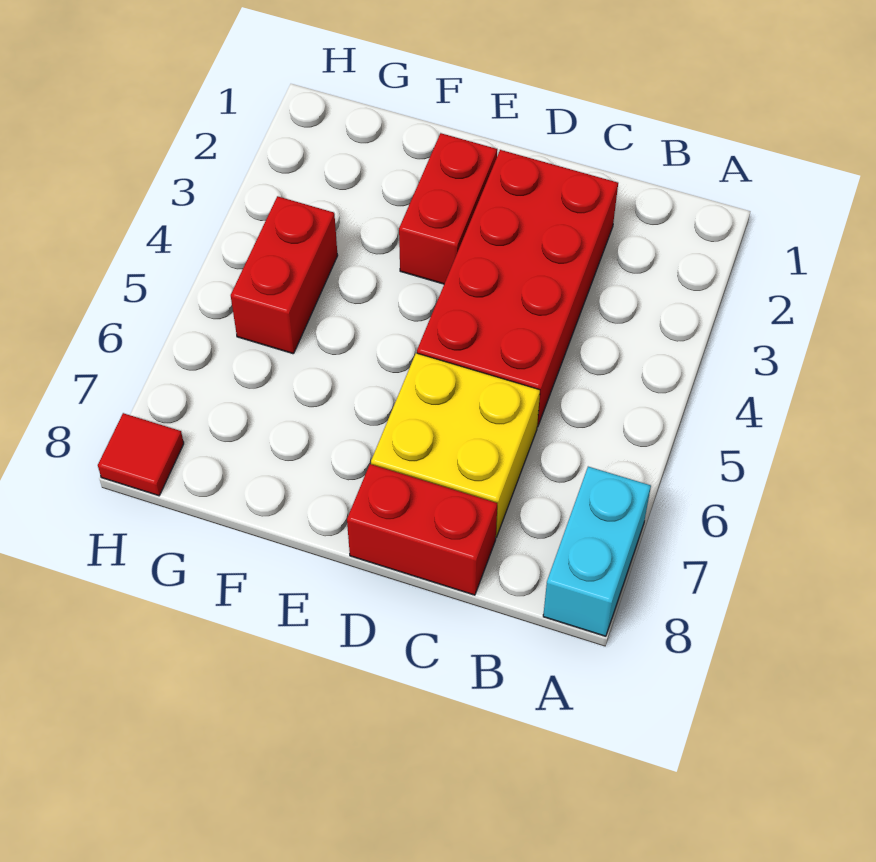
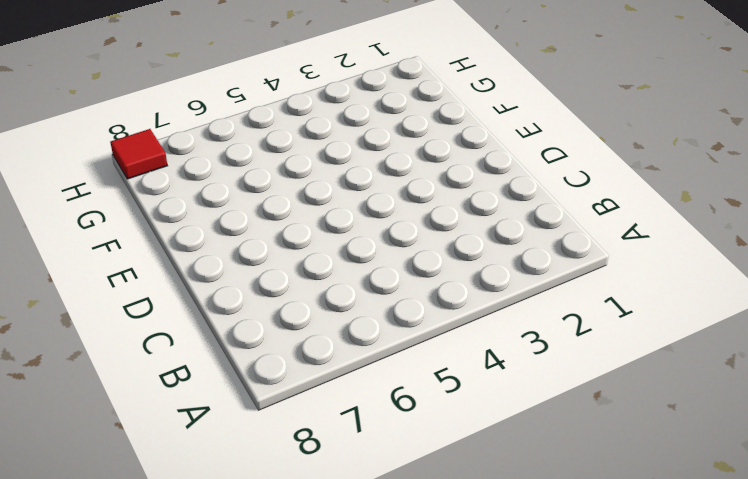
none -> cyan 1x2 brick [543,467,651,636]
none -> red 2x4 brick [417,150,618,427]

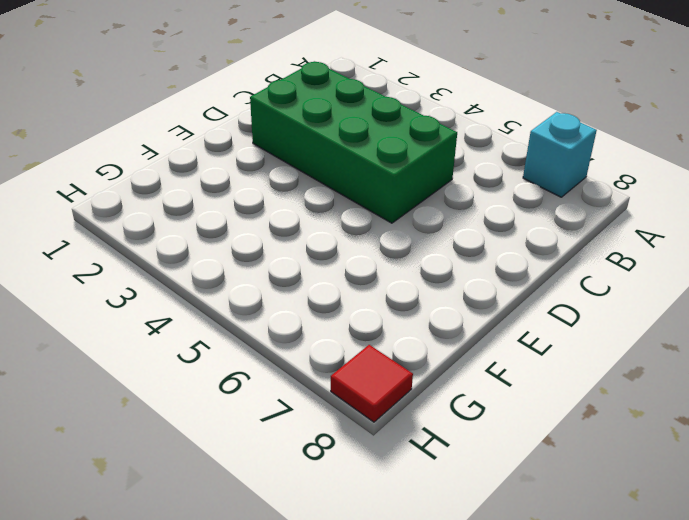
cyan 1x1 brick [523,112,597,197] -> cyan 1x2 brick [543,467,651,636]
green 2x4 brick [250,61,457,223] -> red 2x4 brick [417,150,618,427]
none -> yellow 2x2 brick [371,353,540,537]
none -> red 1x2 brick [347,464,497,595]

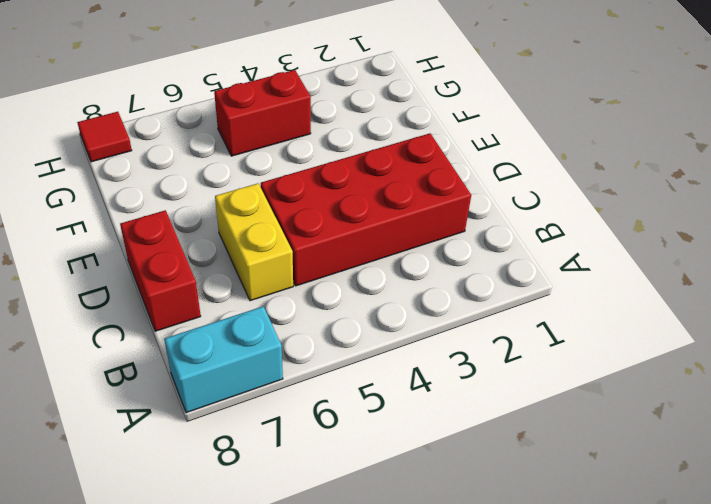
yellow 1x2 brick [215,183,293,301] -> yellow 2x2 brick [371,353,540,537]
none -> red 1x2 brick [399,133,497,284]

